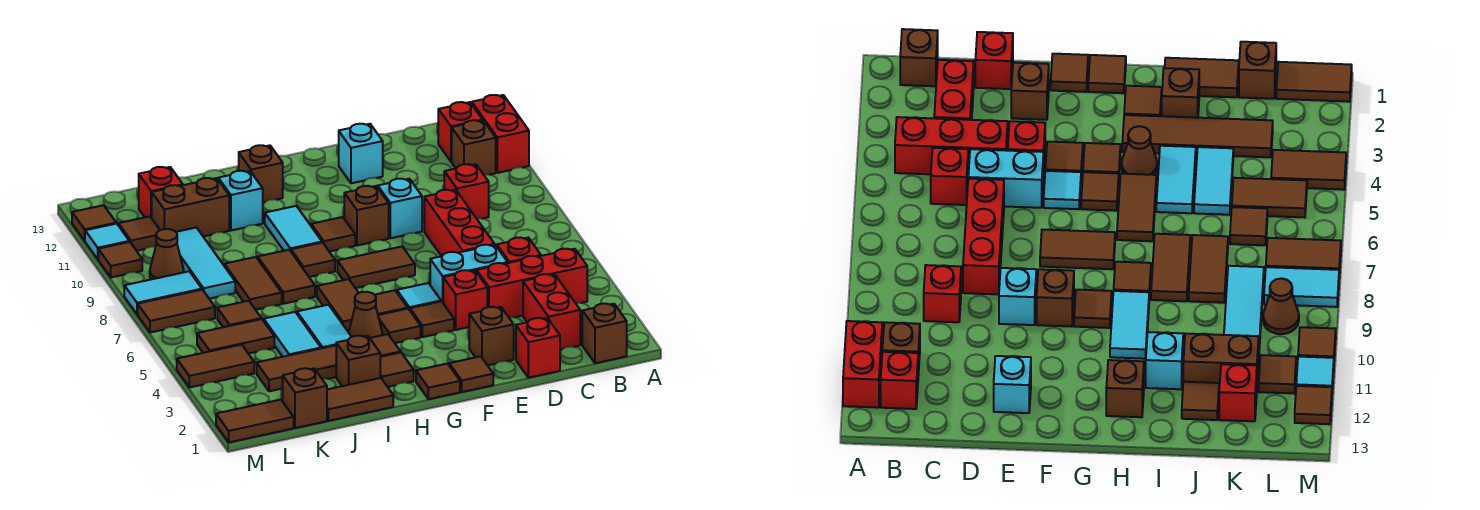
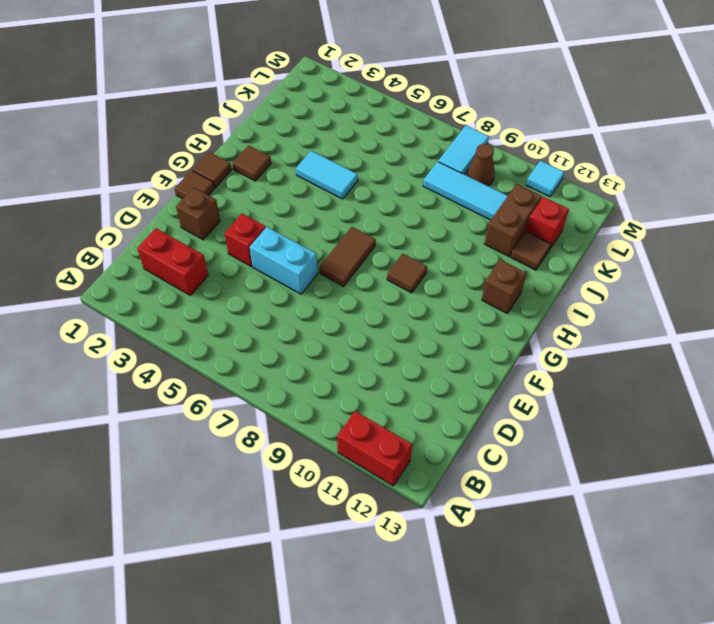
cyan 1x2 brick [250,227,318,294] -> cyan 1x2 brick turned to [430,245,508,302]
none -> brown 1x1 brick [582,304,627,363]
none -> red 1x3 brick [477,249,587,317]
none -> brown 1x1 brick [452,120,496,175]
none -> red 1x1 brick [438,102,483,162]

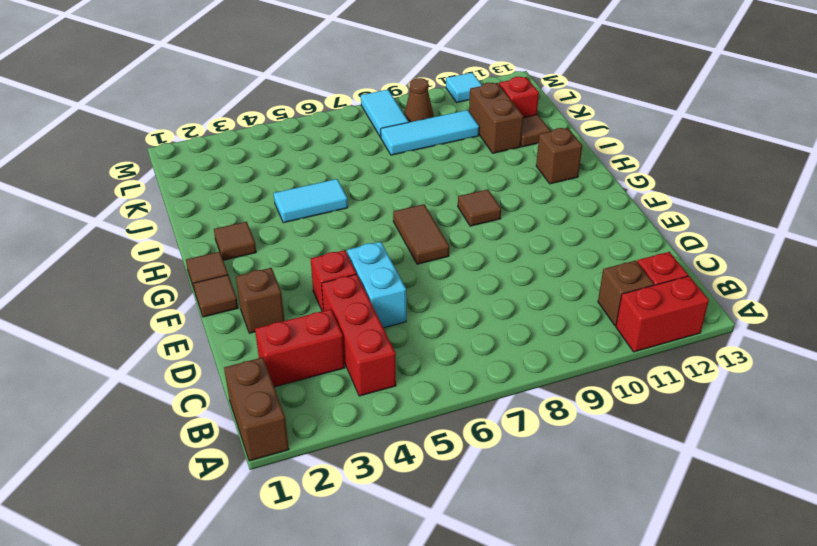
brown 1x2 brick [224,357,289,461] -> brown 1x1 brick [582,304,627,363]
none -> red 1x1 brick [497,237,541,263]
none -> red 1x1 brick [444,164,489,219]
none -> red 1x1 brick [516,318,560,378]
none -> red 1x3 brick [424,190,495,256]

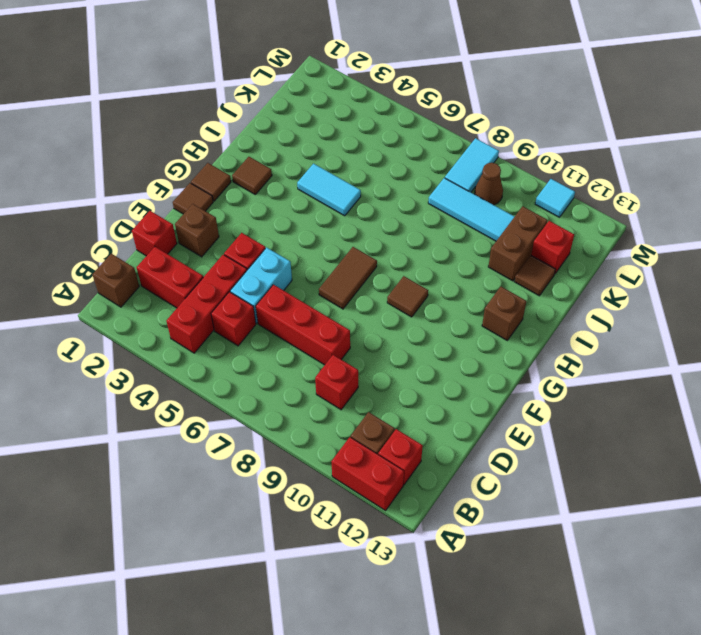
none -> cyan 1x1 brick [378,179,422,238]
none -> cyan 1x1 brick [339,124,383,183]
none -> brown 1x1 tile [410,301,454,337]
none -> cyan 1x1 tile [397,283,441,310]

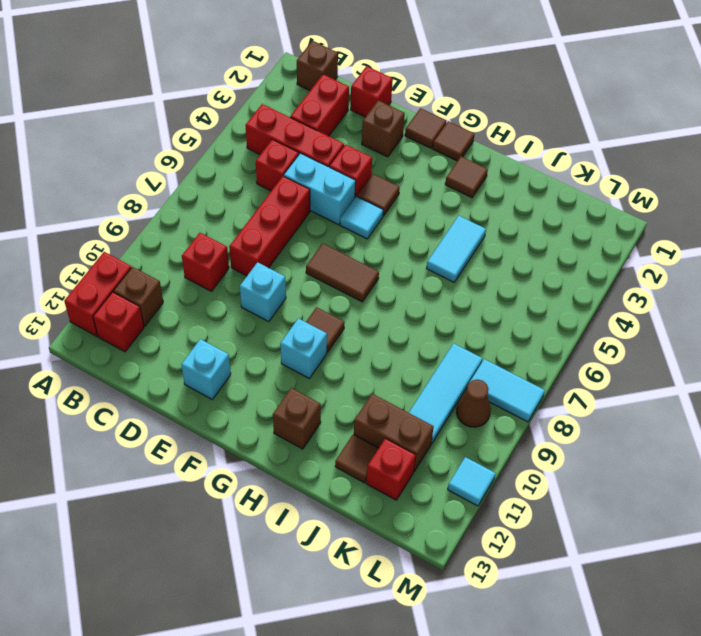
cyan 1x1 brick [280,318,327,379] -> cyan 1x1 brick moved to [218,171,263,230]
none -> brown 1x1 brick [344,186,389,245]
none -> brown 1x1 tile [378,309,421,343]
none -> brown 1x1 tile [375,290,408,315]
none -> brown 1x4 tile [257,334,401,391]

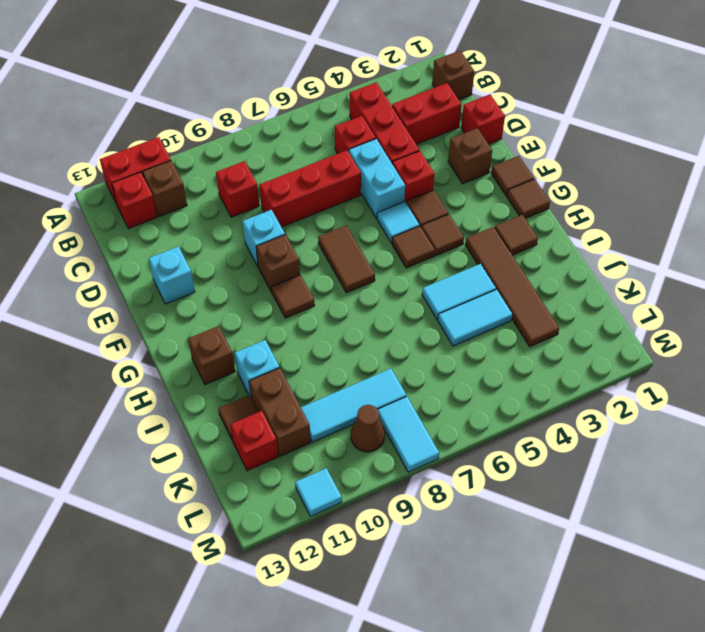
none -> brown 1x1 cone [349,292,382,338]
none -> brown 1x2 tile [317,279,358,332]
none -> brown 1x1 tile [291,243,335,277]
none -> cyan 1x2 tile [265,206,322,251]

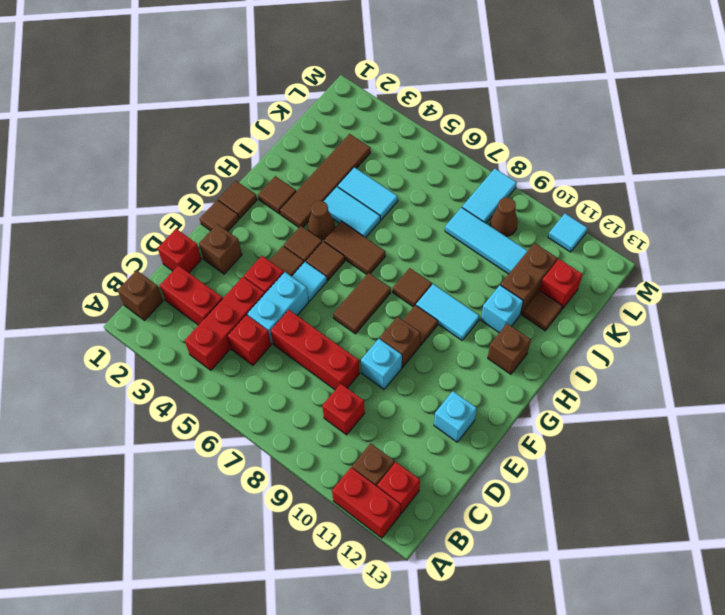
none -> brown 1x2 tile [327,378,393,421]
none -> brown 1x1 brick [336,336,380,386]
none -> brown 1x2 tile [258,250,315,304]
none -> brown 1x2 tile [224,257,282,310]

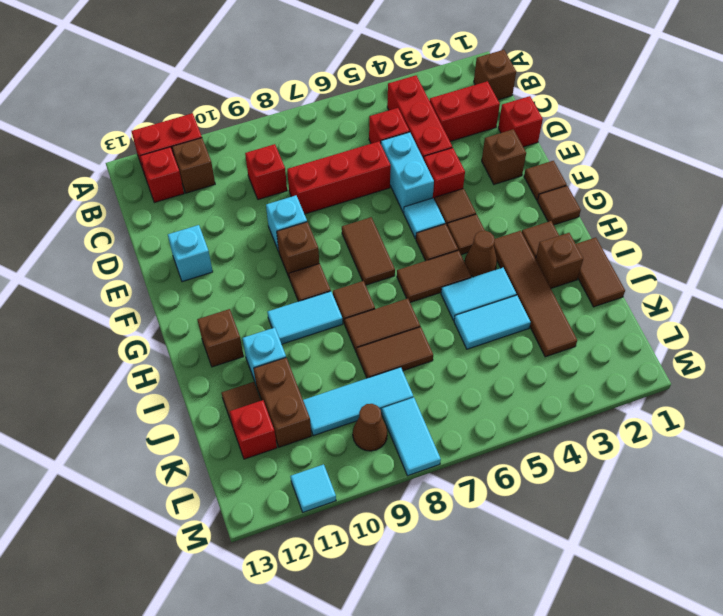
none -> brown 1x1 brick [283,368,327,428]
none -> brown 1x2 tile [197,319,274,354]
none -> brown 1x1 tile [217,301,261,327]
none -> brown 1x2 tile [216,400,294,442]

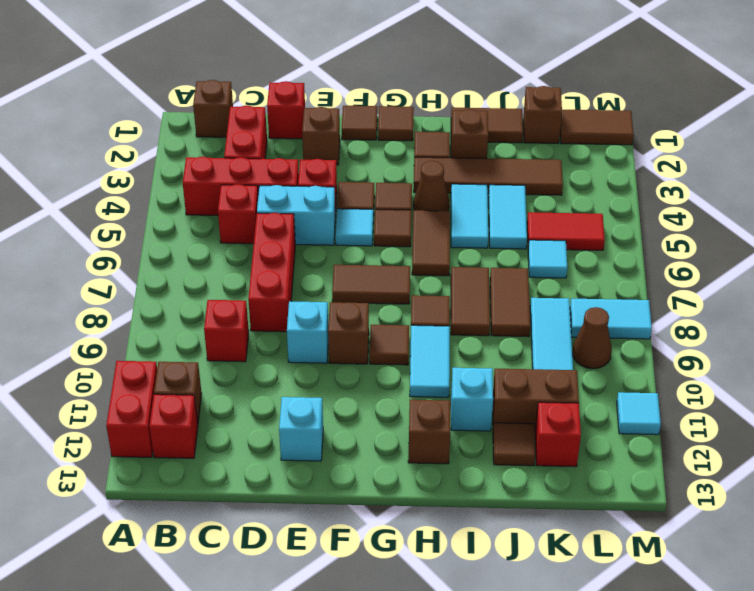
red 1x2 tile [527,212,605,250] -> brown 1x2 tile [197,319,274,354]
cyan 1x1 tile [528,240,567,278] -> brown 1x1 tile [217,301,261,327]
none -> brown 1x2 tile [177,345,254,387]
none -> brown 1x2 tile [138,290,215,333]
none -> brown 1x1 tile [118,216,160,251]
none -> brown 1x1 tile [98,242,142,278]

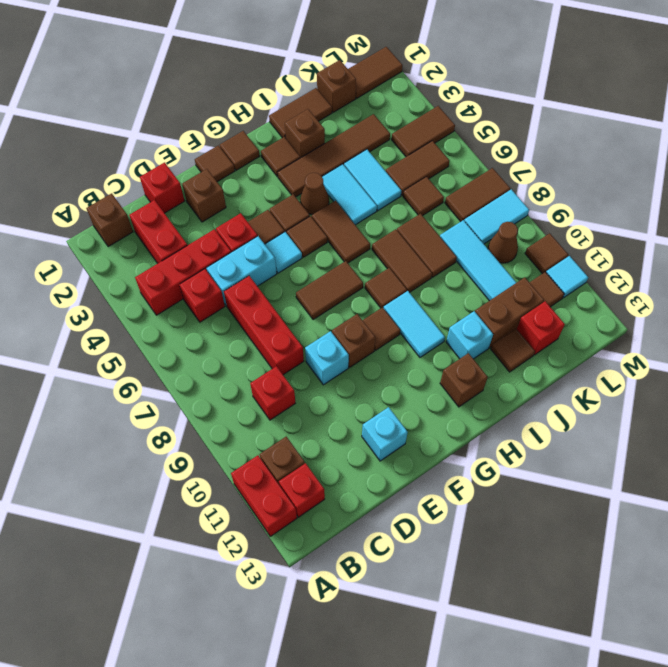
none -> brown 1x1 tile [72,205,116,241]

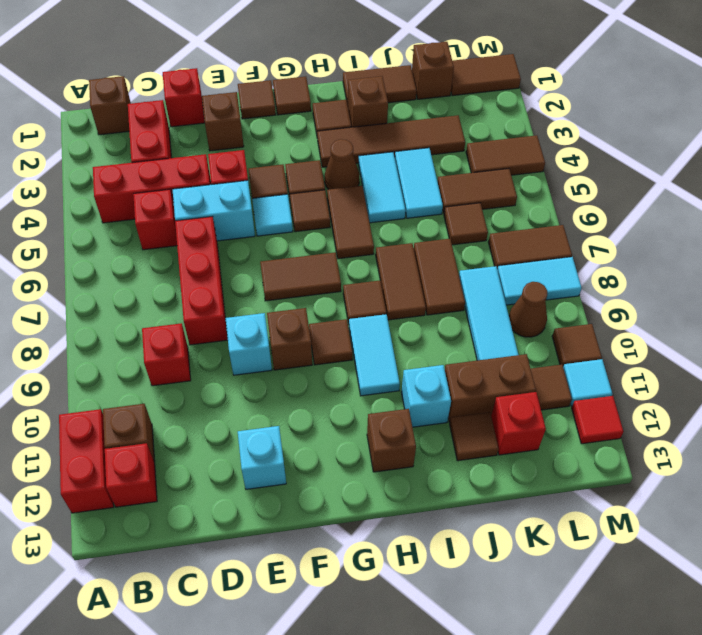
red 1x1 tile [572,396,623,444] -> brown 1x1 tile [72,205,116,241]

